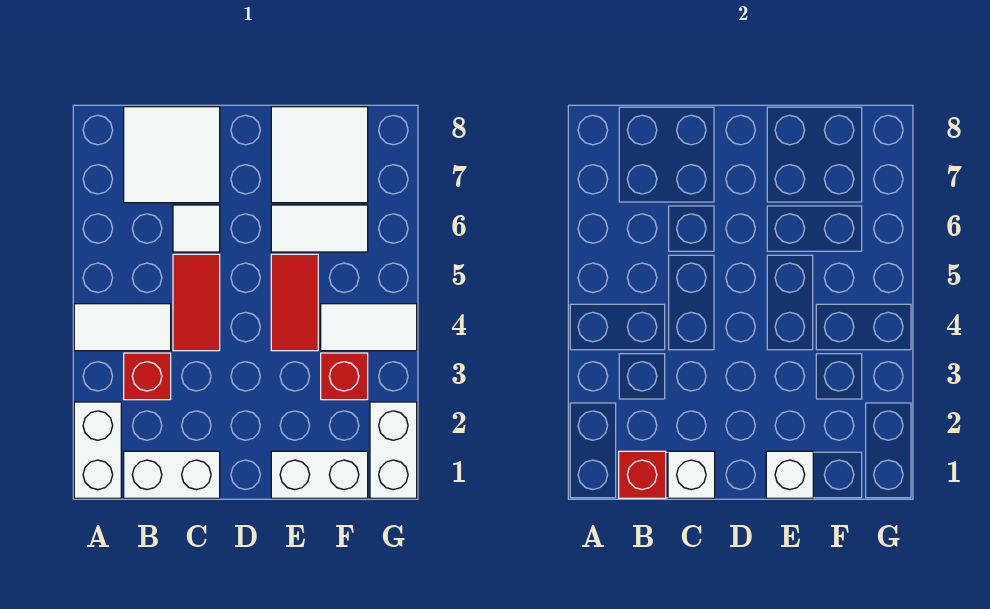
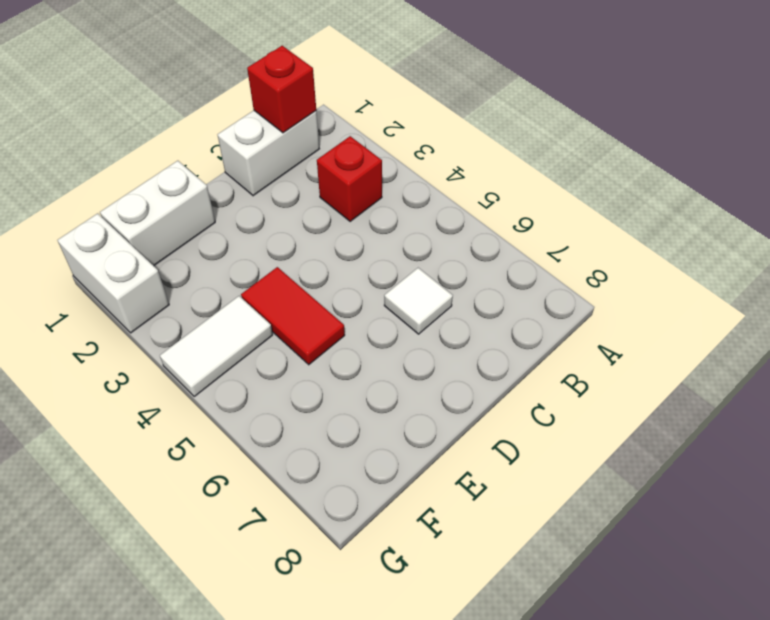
none -> white 1x2 brick [74,402,121,498]
none -> white 1x2 tile [74,304,171,351]
none -> white 2x2 tile [124,107,220,203]

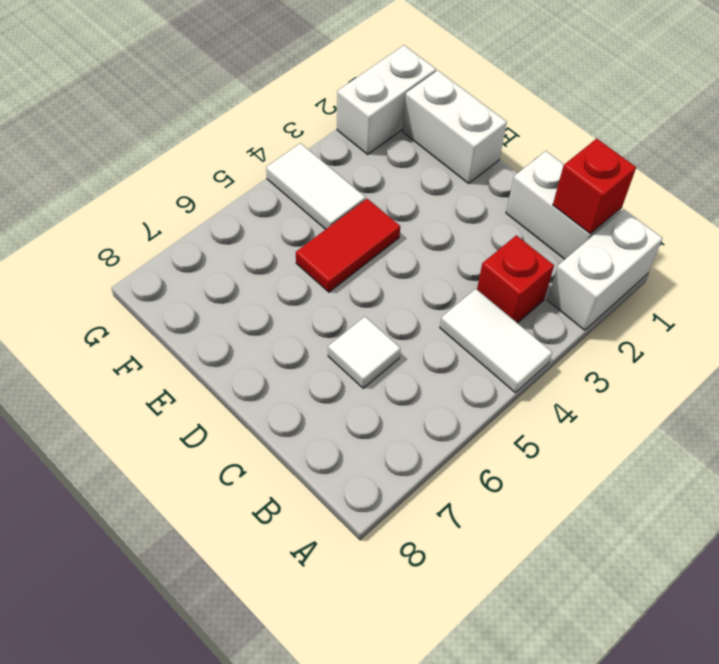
none -> white 2x2 tile [124,107,220,203]
none -> red 1x2 tile [173,254,220,351]
none -> white 1x2 tile [271,205,368,252]

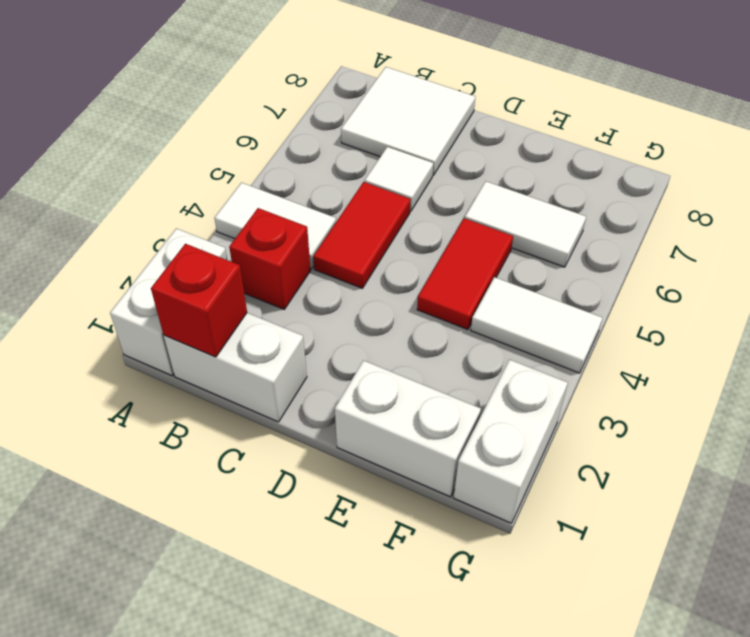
none -> white 2x2 tile [271,107,368,203]
none -> red 1x1 brick [321,353,368,400]
none -> white 1x1 brick [668,451,715,498]

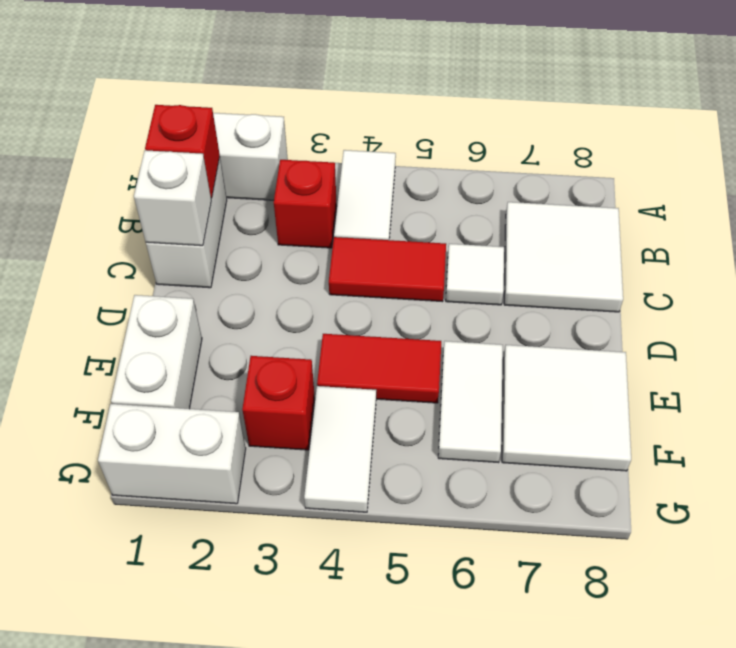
none -> white 1x1 brick [766,451,813,498]

